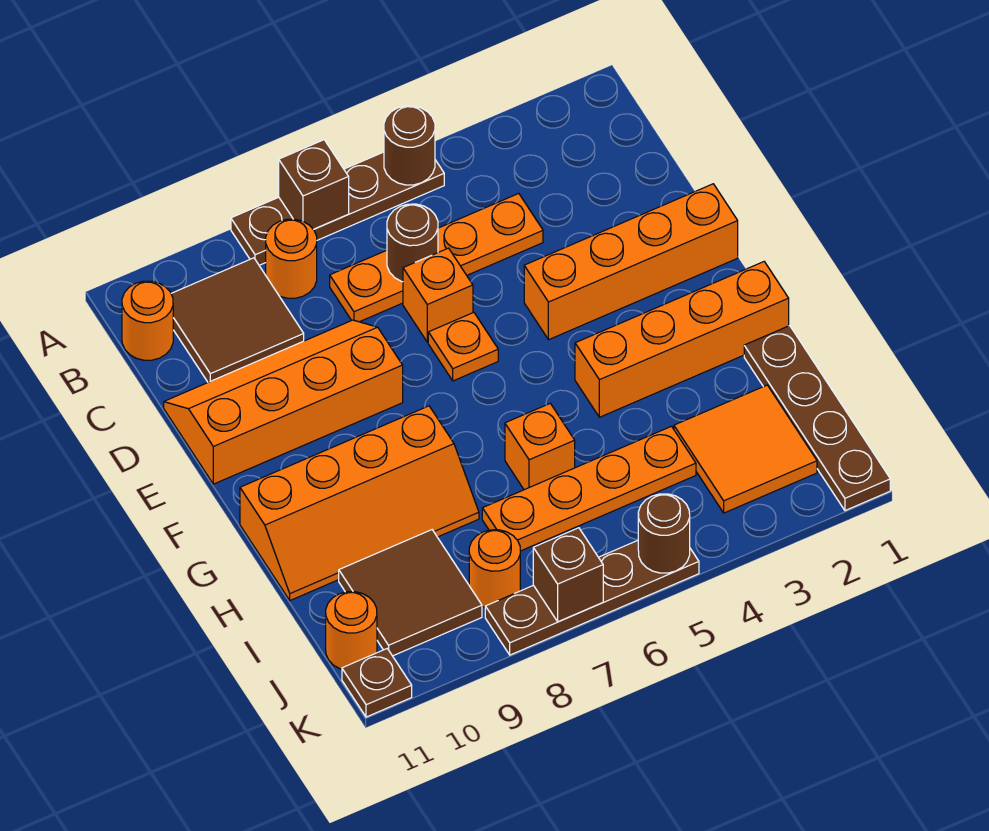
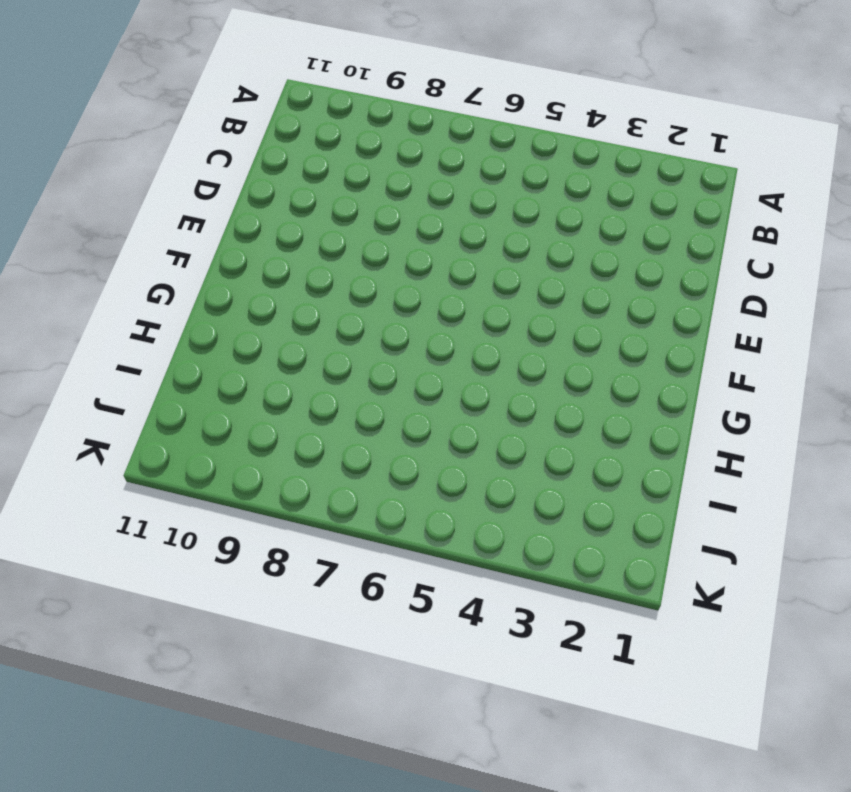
none -> brown 1x4 plate [231,152,444,265]
none -> orange 1x1 round brick [266,219,317,298]
none -> brown 2x2 tile [171,258,304,382]

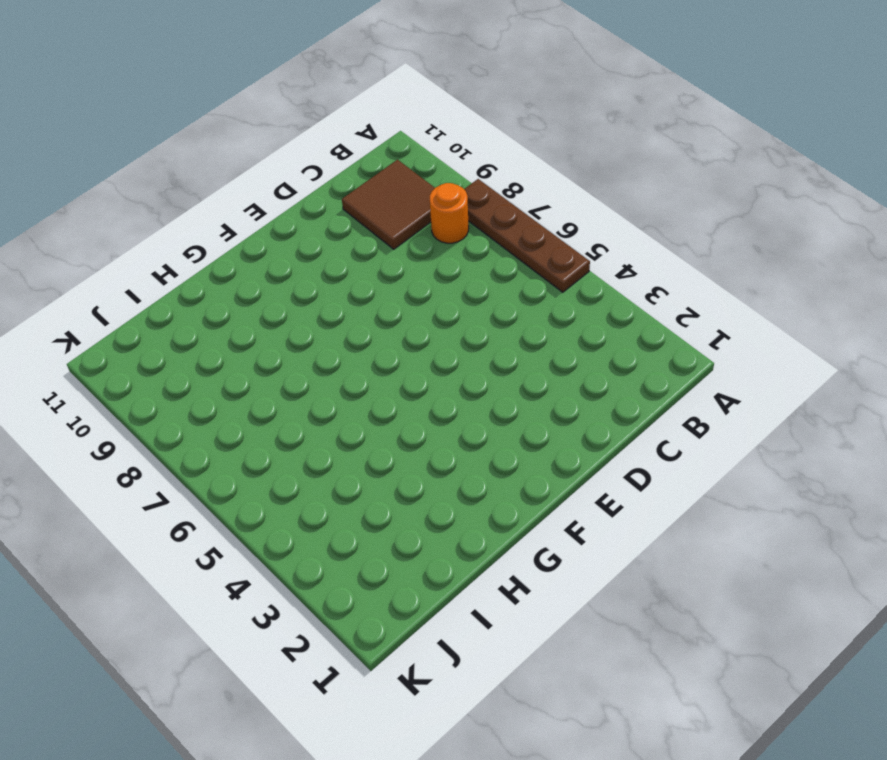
none -> orange 1x1 round brick [122,281,173,360]
none -> orange 1x4 plate [330,194,543,322]
none -> orange 1x1 brick [403,248,473,342]

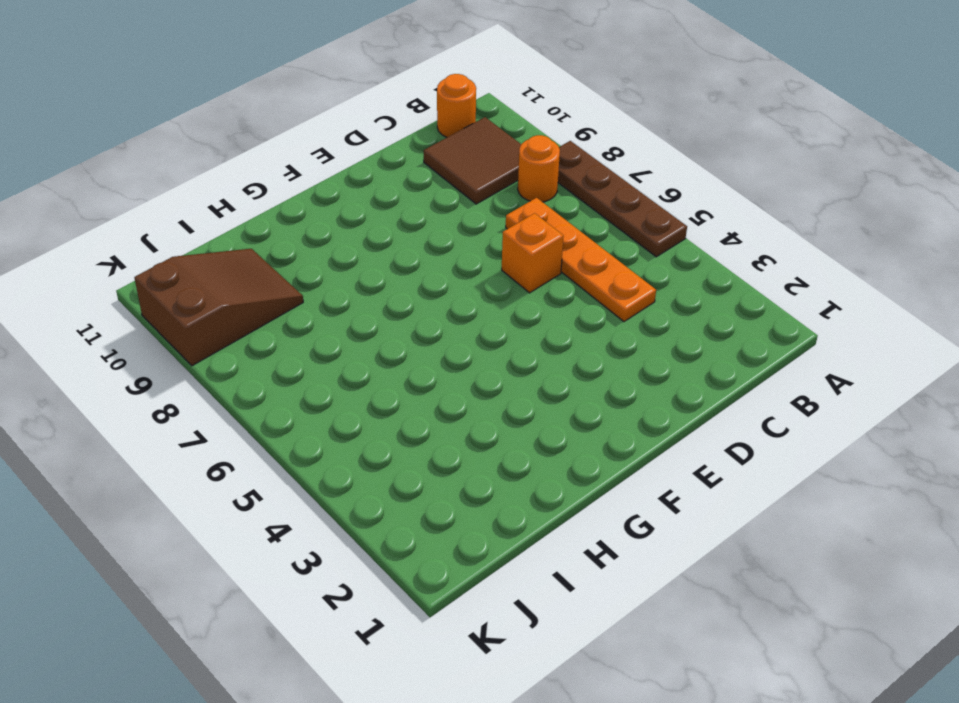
brown 2x3 slope [134,249,303,366] -> brown 2x2 tile [339,530,482,656]
none -> orange 2x4 slope [164,320,403,484]
none -> orange 1x4 brick [524,184,738,340]
none -> orange 1x1 plate [428,312,498,381]

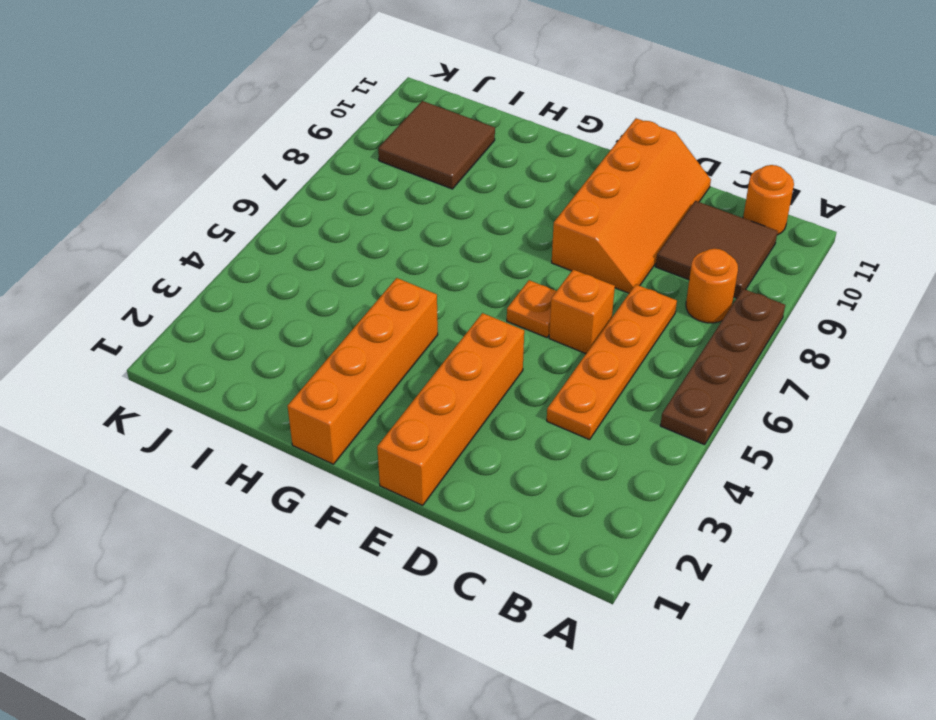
none -> orange 2x4 slope [240,406,479,600]
none -> brown 1x4 plate [744,326,890,511]
none -> orange 1x1 brick [505,404,575,490]

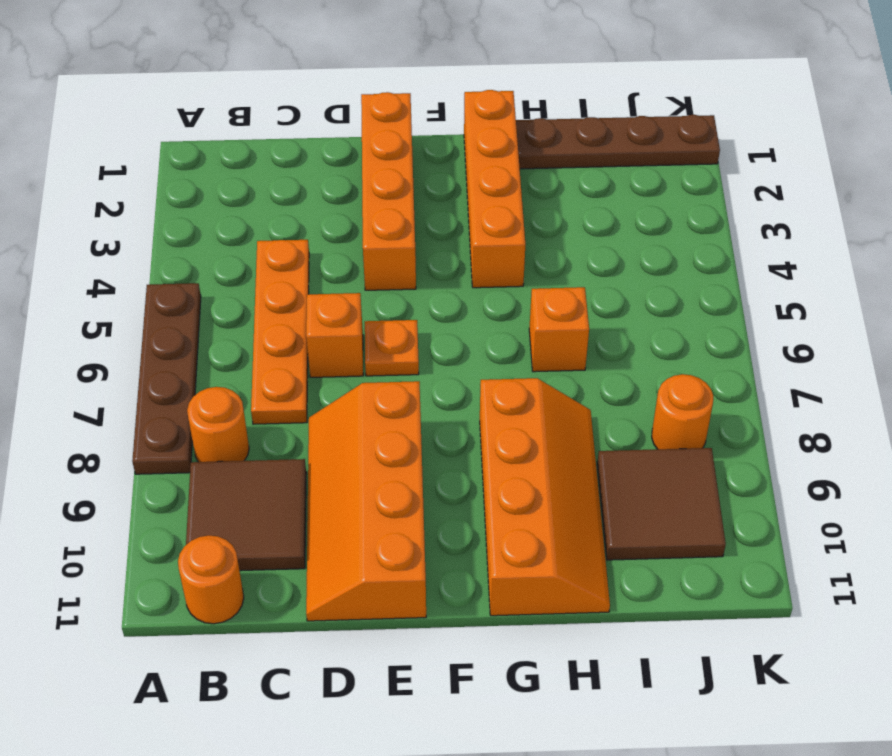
none -> orange 2x2 tile [674,385,817,513]
none -> orange 1x4 plate [482,426,696,551]
none -> orange 1x1 round brick [326,592,377,669]

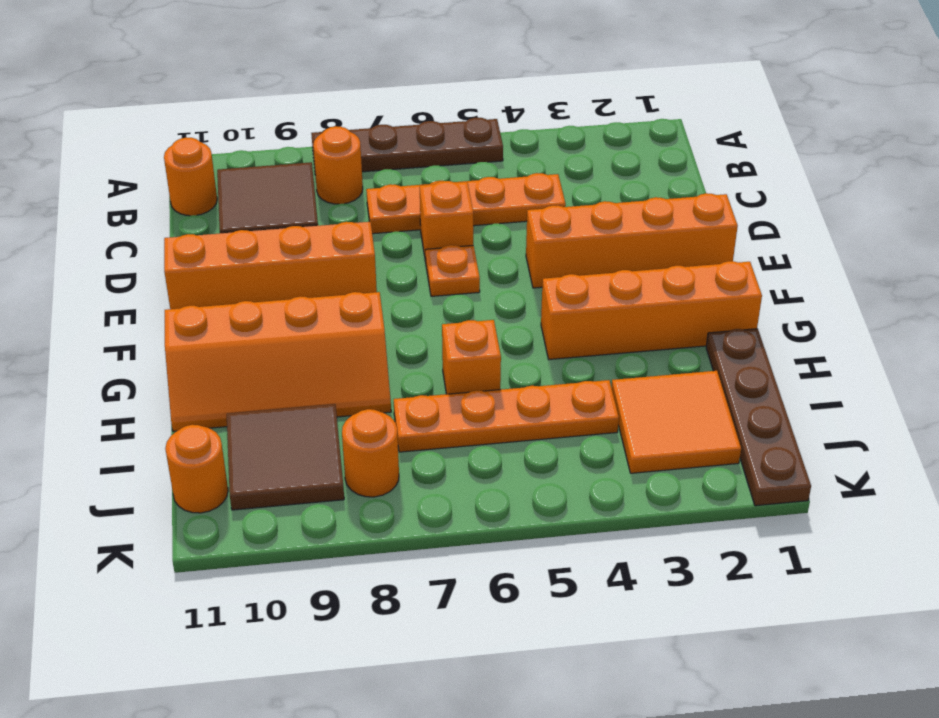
none -> brown 1x4 plate [485,541,699,655]
none -> brown 1x1 plate [342,649,412,717]
none -> brown 1x1 round brick [384,106,435,185]

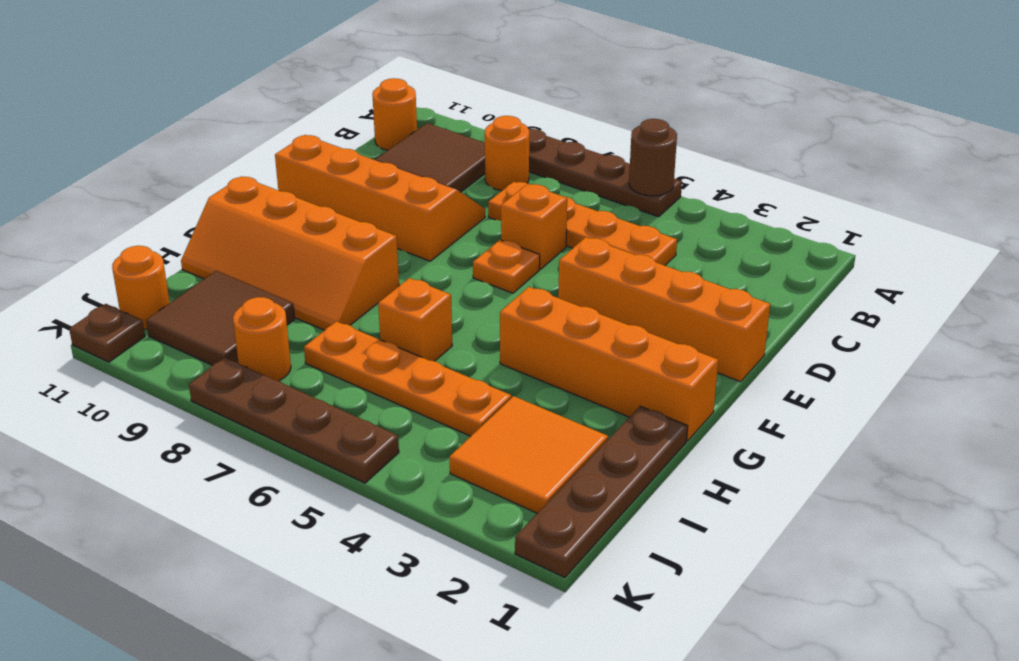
none -> brown 1x1 brick [279,140,349,229]
none -> brown 1x1 round brick [387,204,438,282]
none -> brown 1x1 round brick [638,494,690,573]

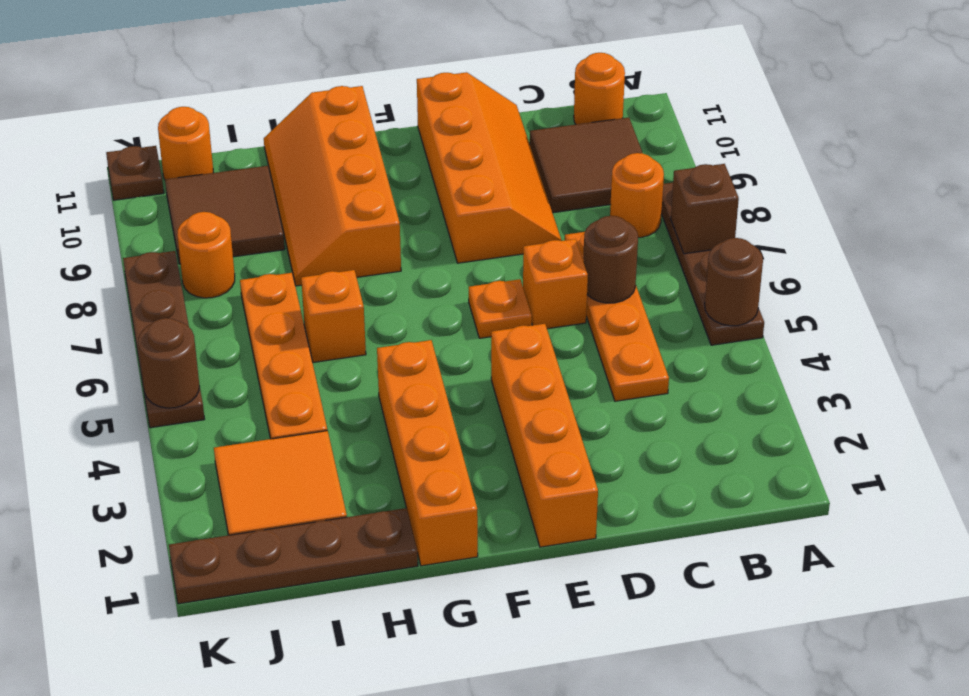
none -> brown 1x1 brick [533,528,603,622]

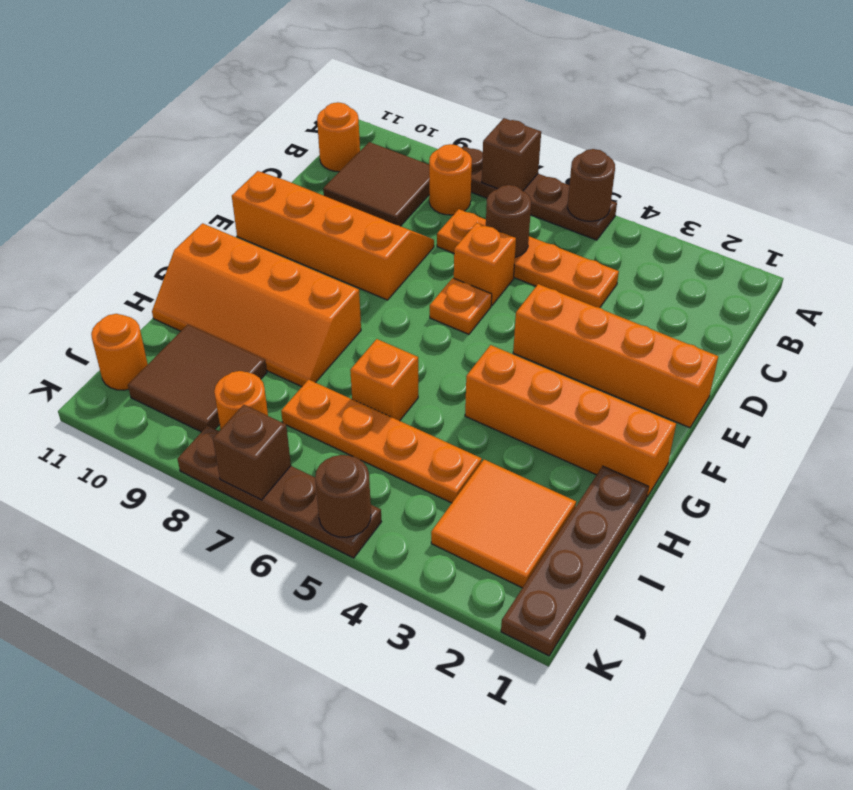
none -> brown 1x1 plate [342,649,412,717]

